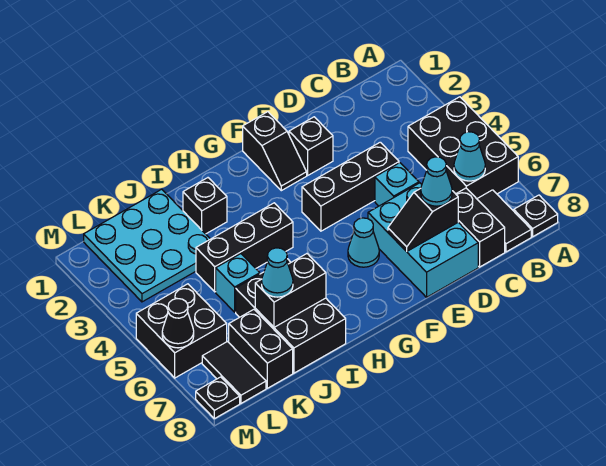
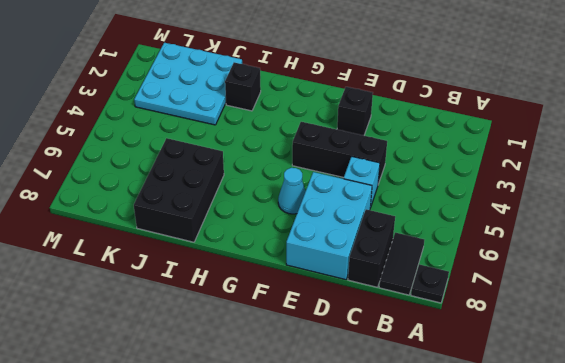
none -> black 2x3 brick [408,97,518,199]
none -> black 1x2 slope [243,112,307,191]
none -> black 1x3 brick [196,203,293,292]

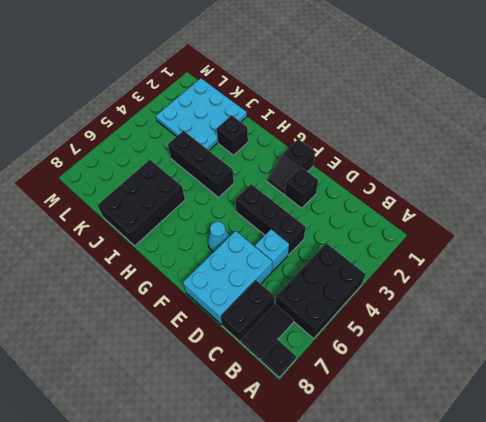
none -> cyan 1x1 brick [216,254,260,312]
none -> black 1x2 brick [229,309,293,388]
none -> black 2x2 brick [136,284,227,378]

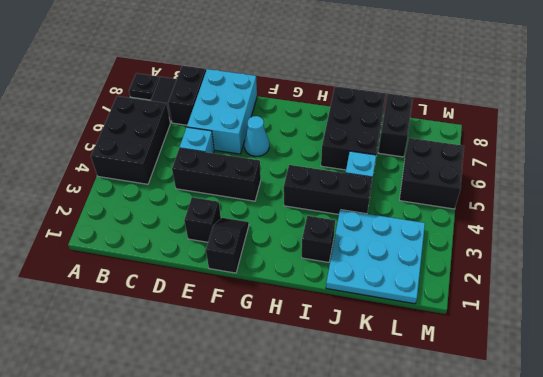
none -> black 1x2 tile [202,342,266,403]
none -> black 1x1 plate [196,377,240,419]
none -> cyan 1x1 cone [454,132,485,181]

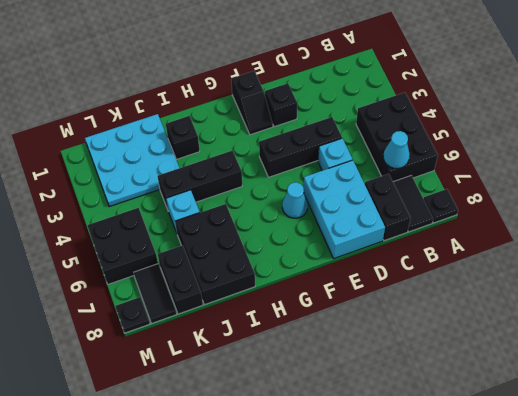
none -> black 1x2 slope [388,189,458,251]
none -> black 1x2 brick [255,254,326,327]
none -> black 1x1 cone [162,299,194,348]

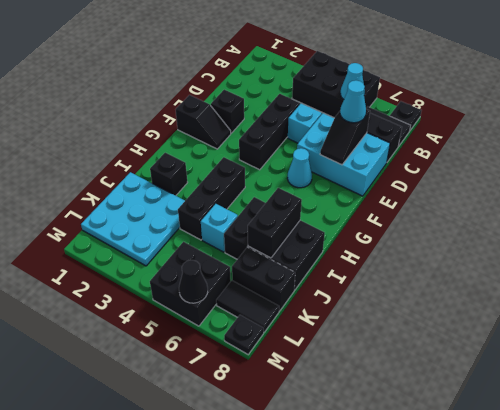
none -> cyan 1x1 cone [262,248,293,297]

